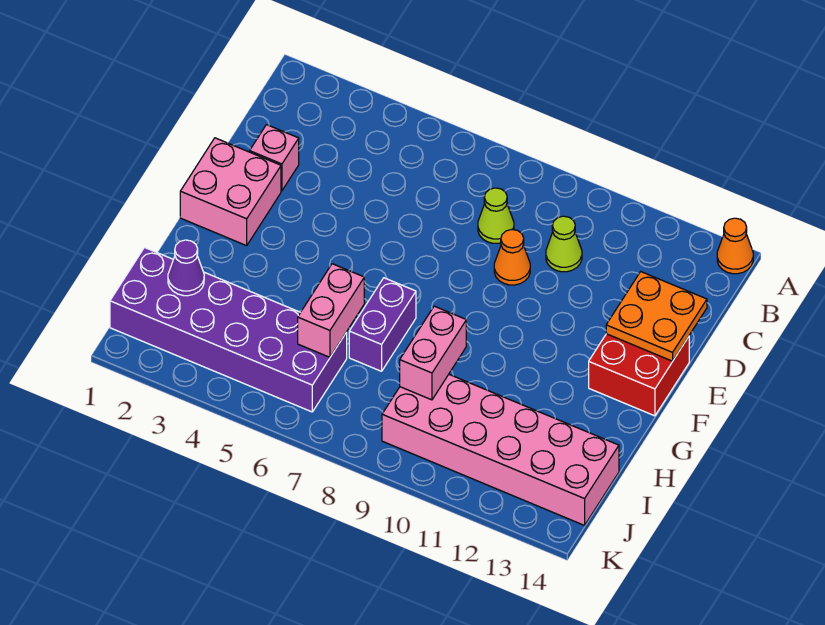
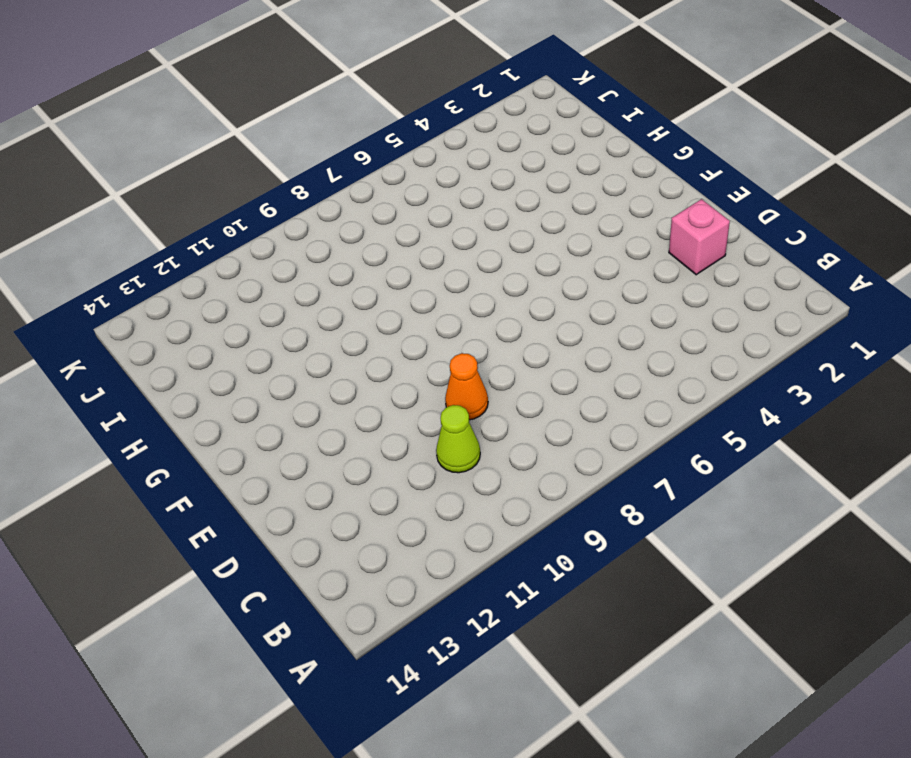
none -> orange 1x1 cone [717,218,753,274]
none -> lime 1x1 cone [478,188,514,243]
none -> pink 2x2 brick [180,138,281,246]

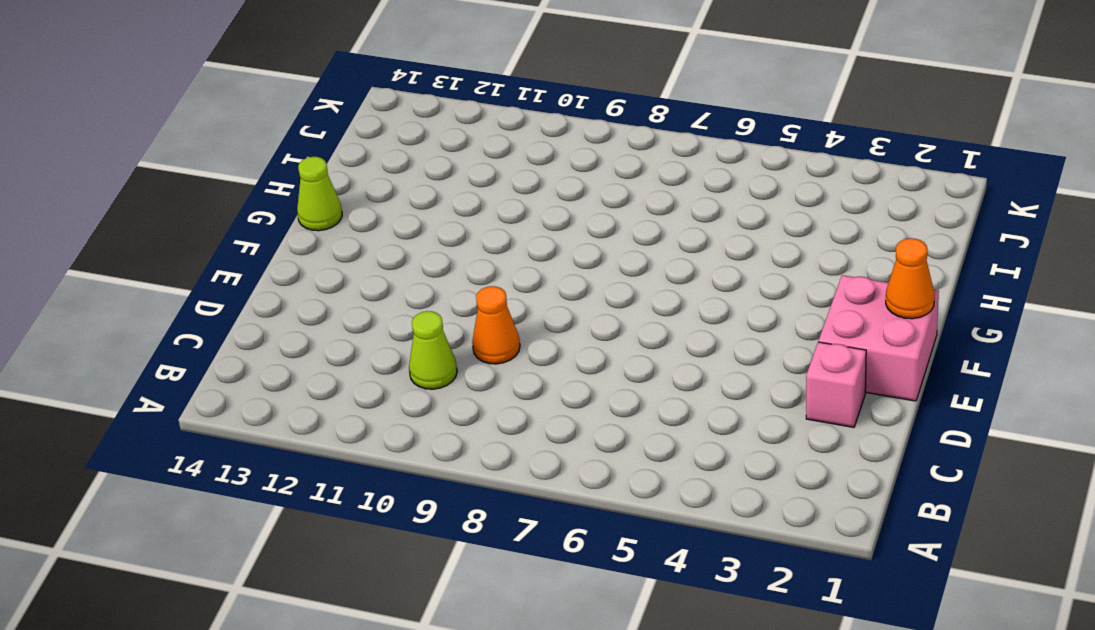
orange 1x1 cone [886,238,935,319] -> orange 1x1 cone moved to [717,218,753,274]
lime 1x1 cone [297,157,342,231] -> lime 1x1 cone moved to [478,188,514,243]
none -> red 2x2 brick [589,334,689,416]
none -> purple 1x2 brick [349,278,416,371]
none -> purple 2x6 brick [110,248,347,412]

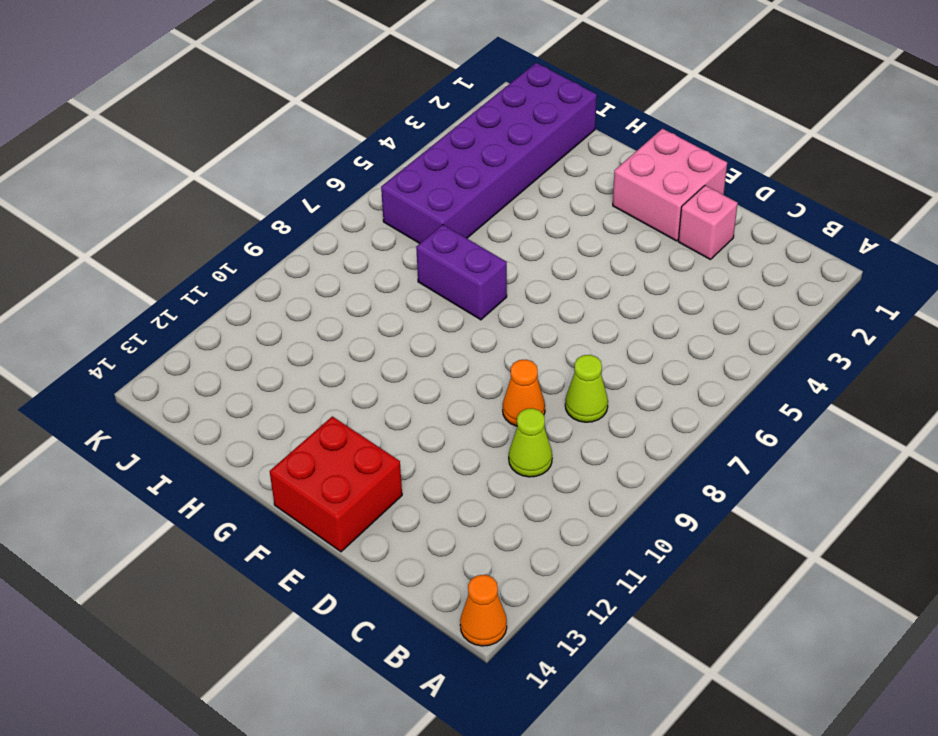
none -> pink 2x6 brick [382,375,619,525]
none -> orange 2x2 plate [606,272,707,361]
none -> pink 1x2 brick [298,264,364,357]

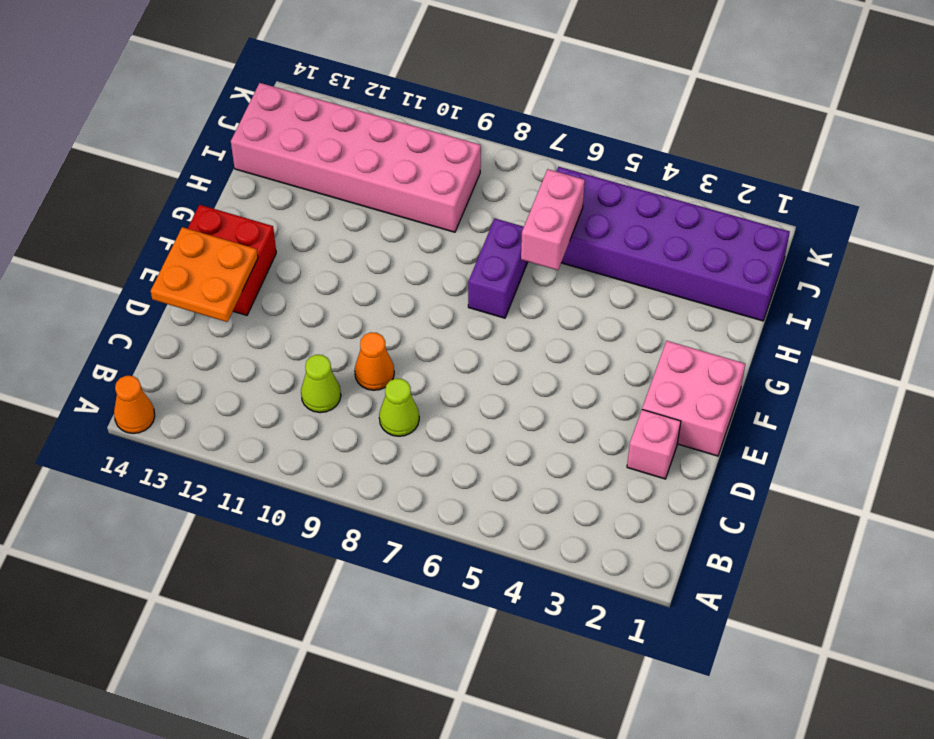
none -> pink 1x2 brick [400,306,466,400]
none -> purple 1x1 cone [168,240,204,296]

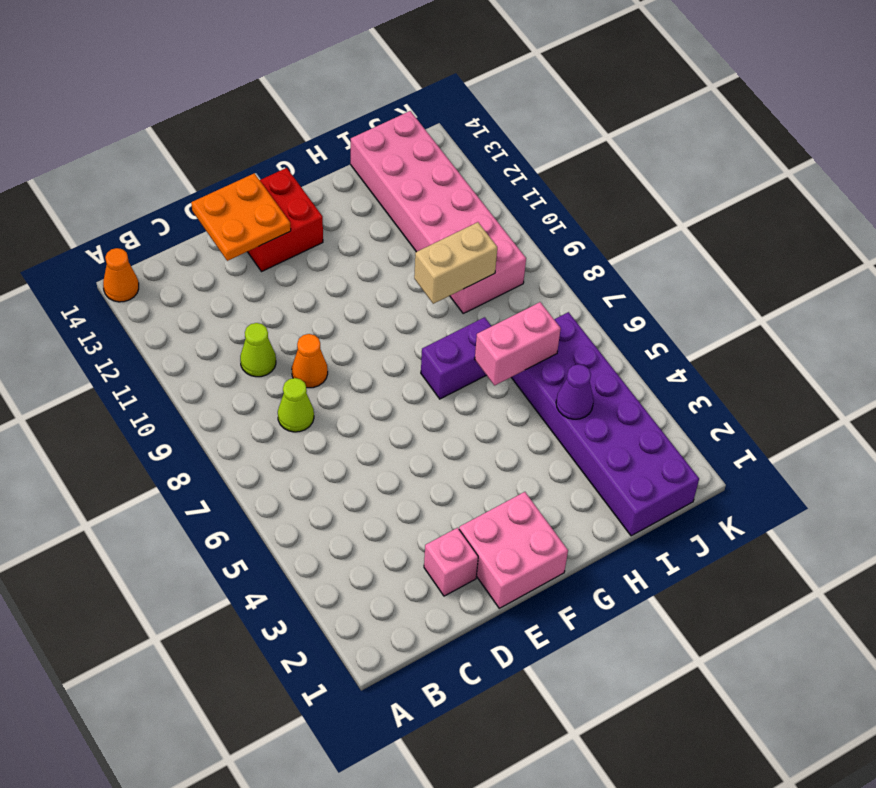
tan 1x2 brick [414,222,497,304] -> pink 1x2 brick [400,306,466,400]
purple 1x1 cone [556,364,594,419] -> purple 1x1 cone moved to [168,240,204,296]

